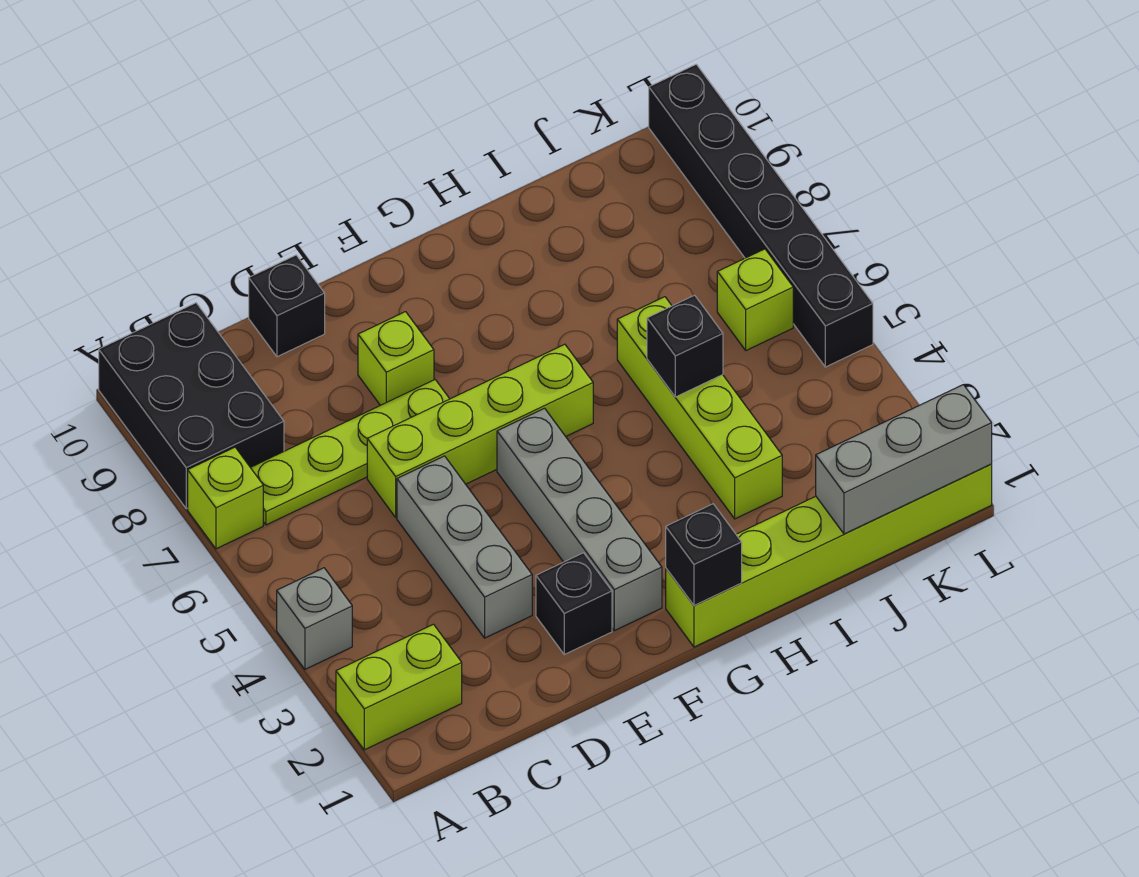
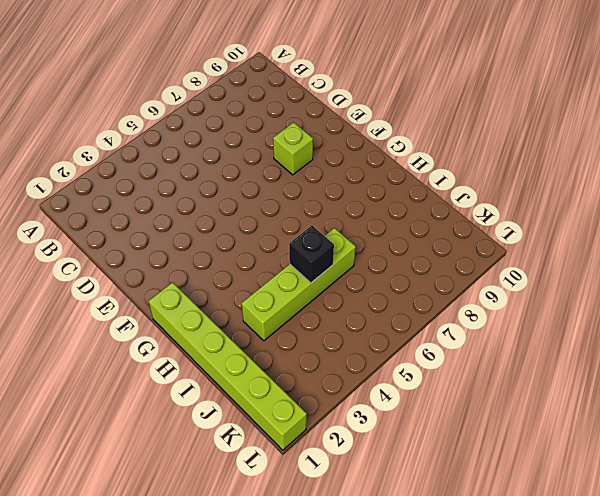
none -> lime 1x2 brick [336,624,462,750]
none -> grey 1x1 brick [277,568,352,669]
none -> lime 1x1 brick [188,447,263,549]

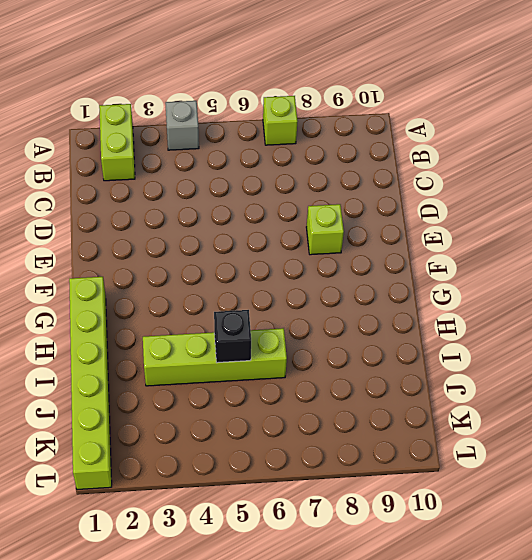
none -> black 2x3 brick [99,303,284,509]
none -> lime 1x4 plate [250,380,449,525]
none -> grey 1x3 brick [397,456,532,638]

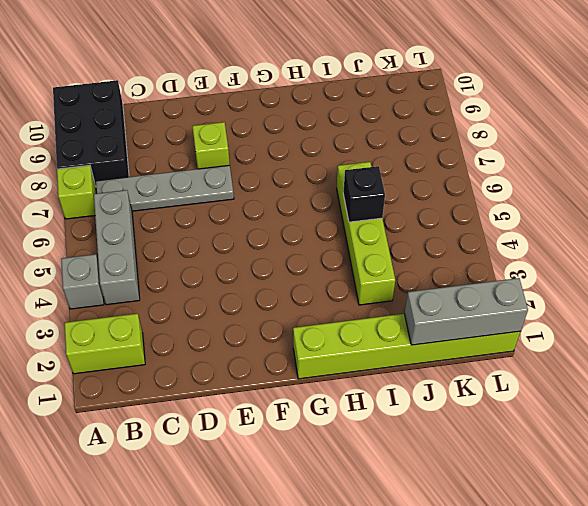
grey 1x3 brick [94,190,140,305] -> grey 1x3 brick moved to [397,456,532,638]
grey 1x4 plate [96,165,234,211] -> lime 1x4 plate [250,380,449,525]
none -> lime 1x4 brick [367,344,593,517]
none -> black 1x1 brick [249,255,325,357]
none -> black 1x1 brick [536,553,612,654]

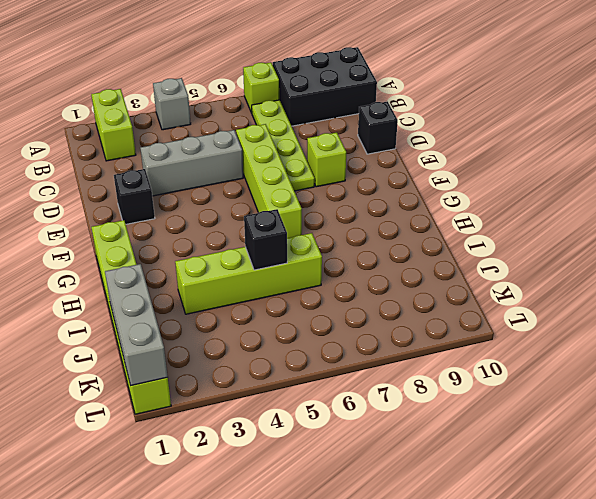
none -> grey 1x4 brick [497,408,662,631]
none -> lime 1x1 brick [717,249,793,350]
none -> black 1x6 brick [649,64,873,367]

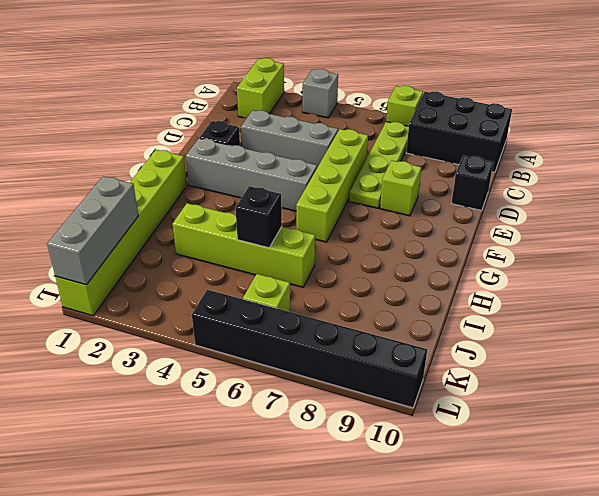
none -> black 1x1 brick [666,504,742,605]

